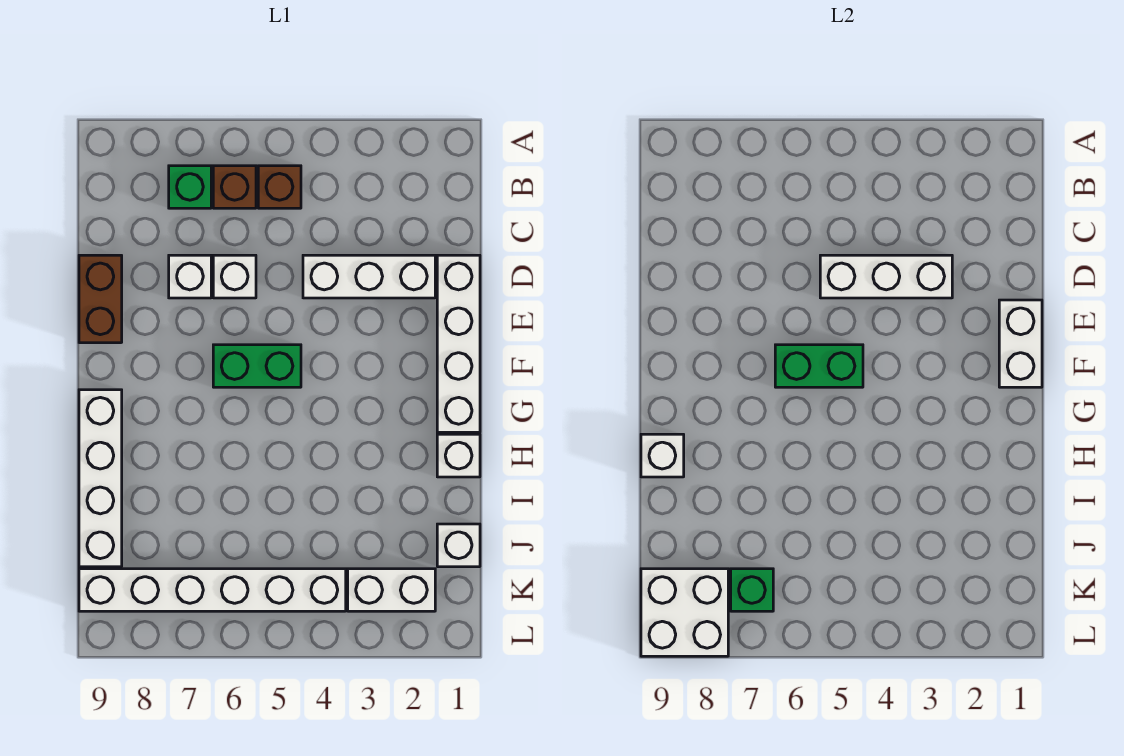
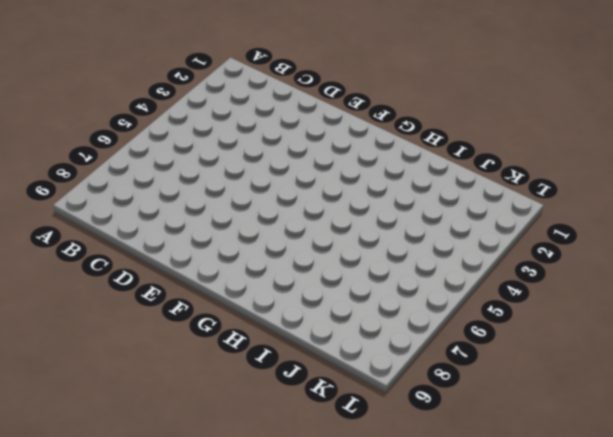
none -> brown 1x1 brick [258,166,301,208]
none -> brown 1x1 brick [213,166,256,208]
none -> green 1x1 brick [169,166,211,208]

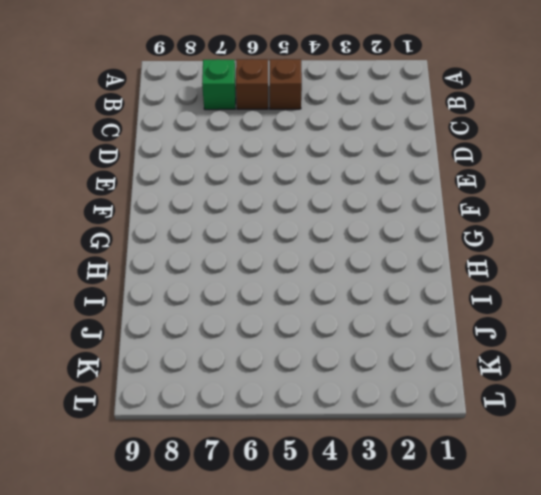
none -> white 1x4 brick [437,255,480,432]
none -> white 1x3 brick [303,255,435,298]
none -> white 1x1 brick [213,255,256,298]

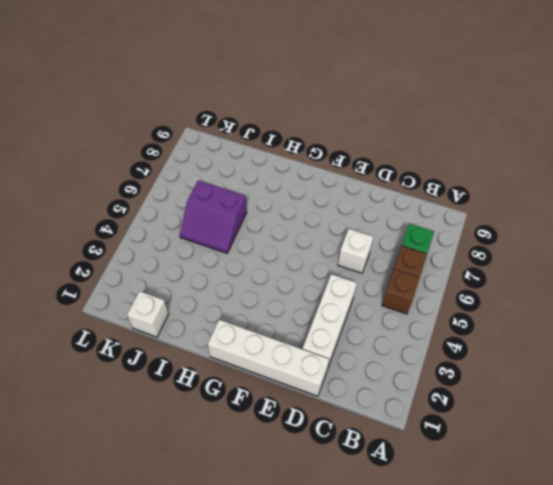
purple 2x2 slope [180,180,247,253] -> none
none -> white 1x1 brick [169,255,211,298]
none -> brown 1x2 brick [79,255,122,343]
none -> green 1x2 brick [213,345,301,387]

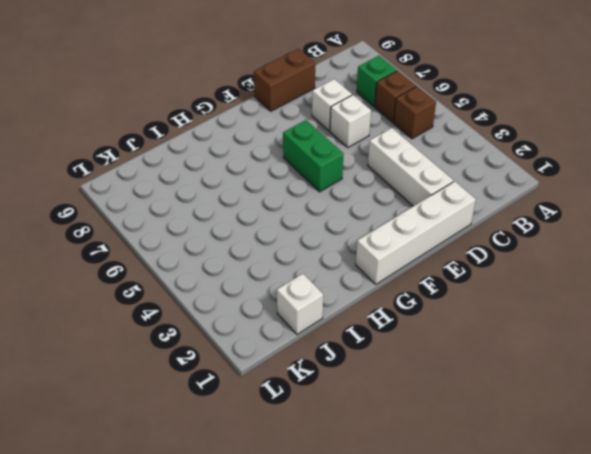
none -> white 1x4 brick [79,390,122,567]
none -> white 1x1 brick [437,434,480,477]
none -> white 1x2 brick [348,569,435,611]

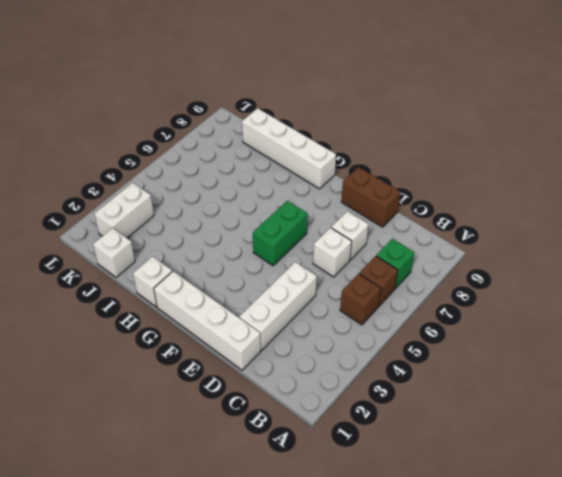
none -> white 1x6 brick [79,569,346,611]
none -> white 1x3 brick [820,255,952,298]
none -> white 1x2 brick [999,300,1042,387]

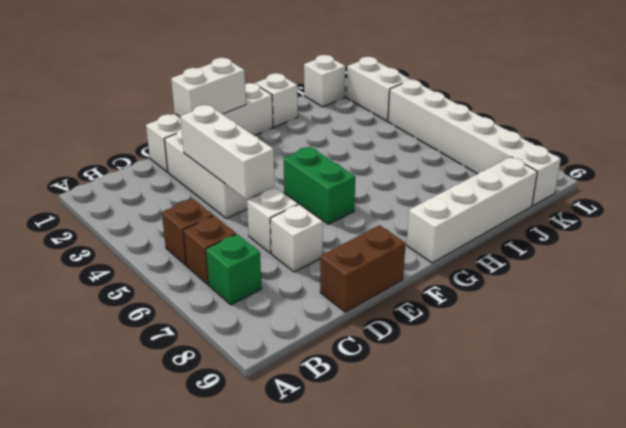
none -> green 1x2 brick [775,345,863,387]
none -> white 1x1 brick [641,434,684,477]
none -> green 1x1 brick [731,569,773,611]

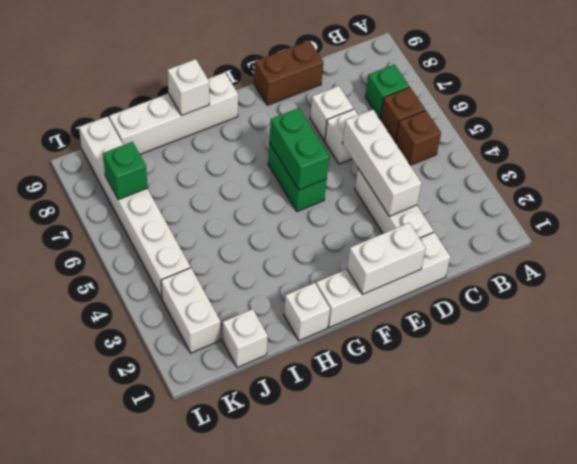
none -> white 2x2 brick [641,569,728,656]

